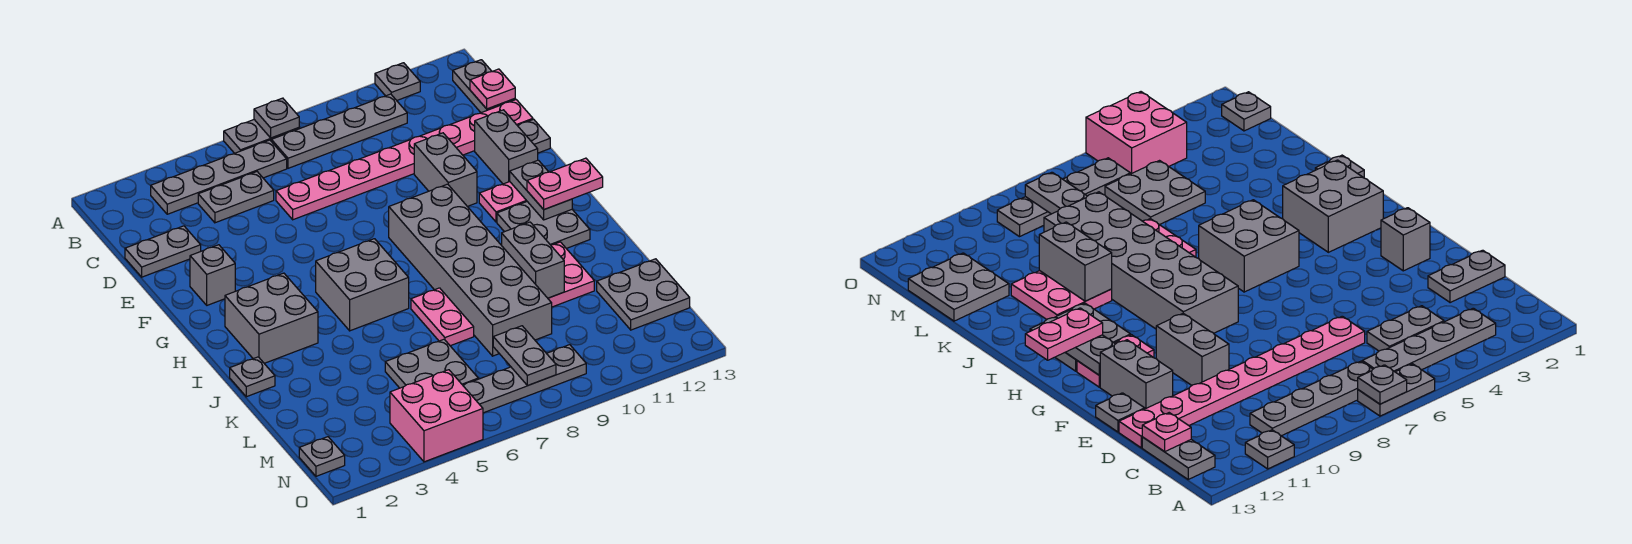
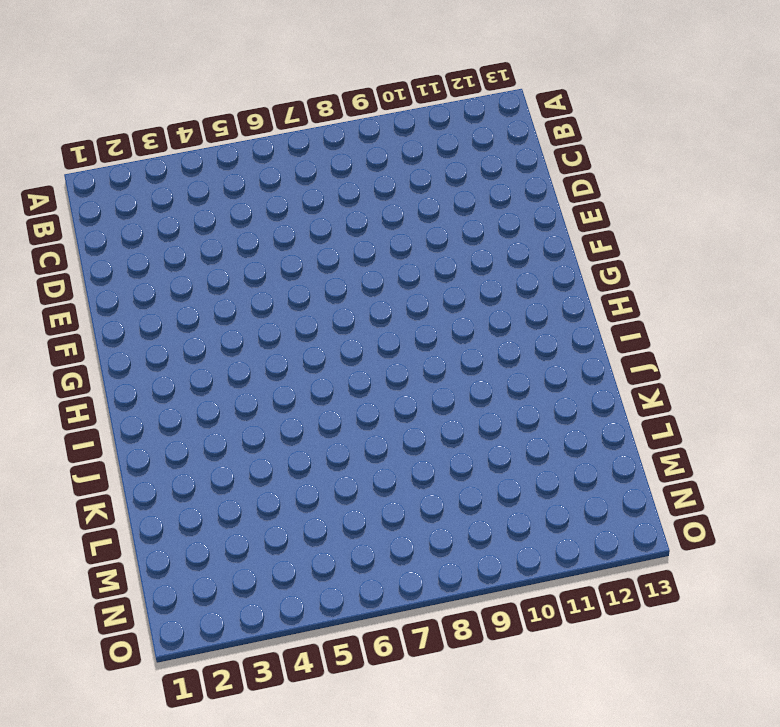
none -> grey 1x2 plate [224,120,299,153]
none -> grey 1x1 plate [375,63,420,100]
none -> grey 1x4 plate [151,140,287,214]
none -> grey 1x4 plate [271,94,407,168]

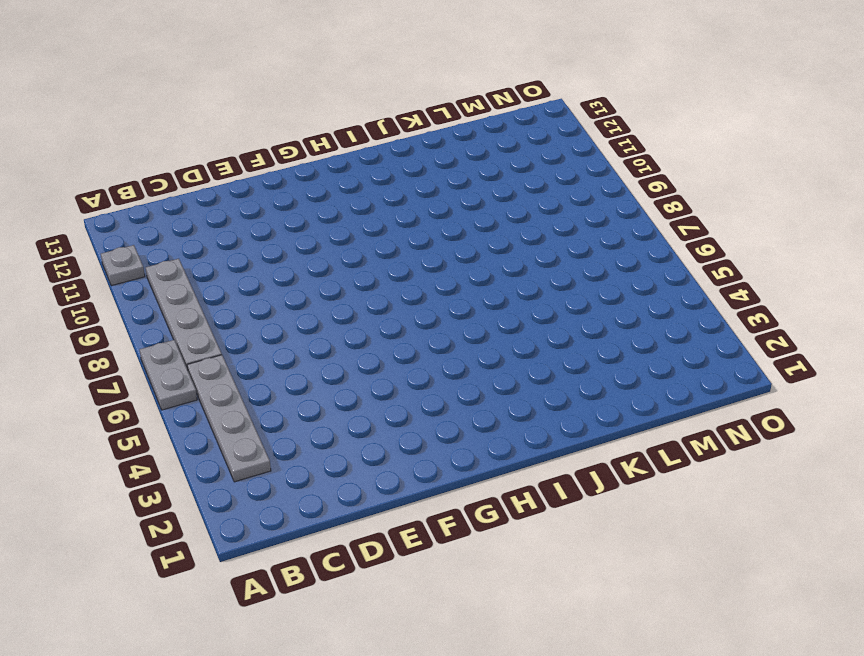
none -> grey 1x2 plate [453,60,515,113]
none -> grey 1x2 plate [198,172,274,223]
none -> grey 1x2 plate [125,226,201,277]
none -> pink 1x8 plate [276,100,533,220]

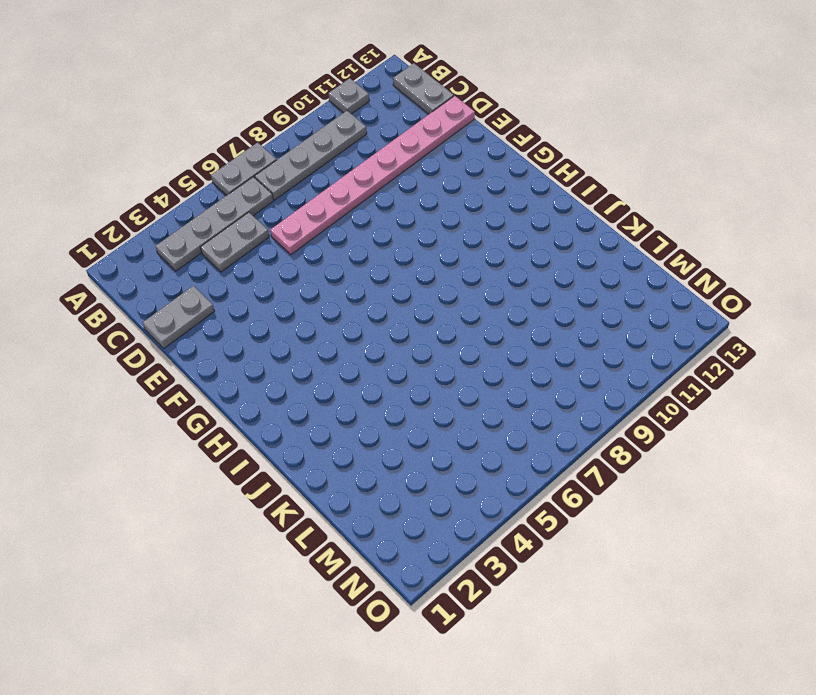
none -> grey 1x2 brick [414,133,477,206]
none -> grey 1x2 brick [475,110,538,184]
none -> grey 1x1 plate [517,119,550,153]
none -> grey 1x1 brick [190,245,235,305]

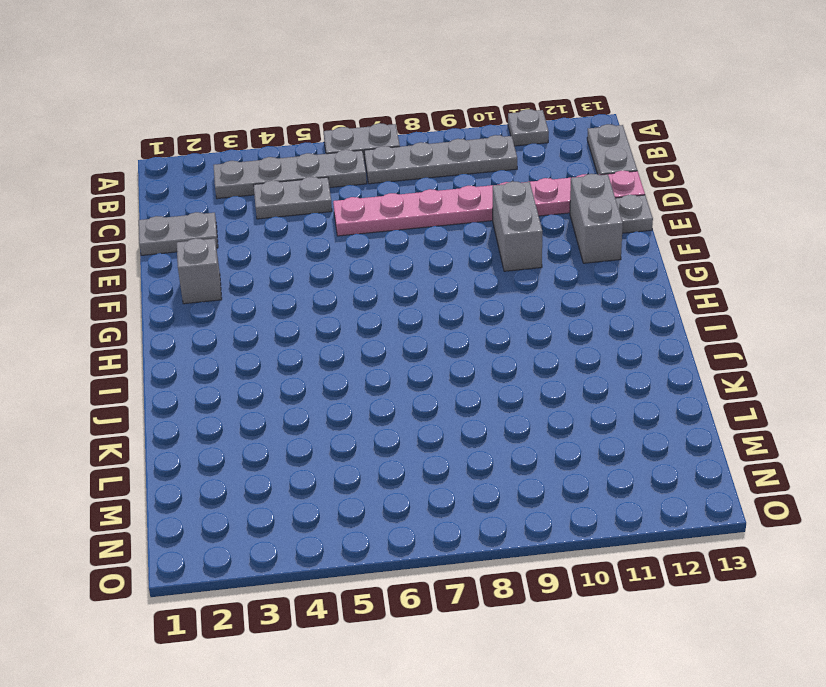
none -> grey 2x6 brick [389,184,552,356]
none -> pink 1x2 plate [479,182,527,222]
none -> grey 2x2 brick [225,273,318,363]
none -> grey 2x2 brick [316,239,409,331]

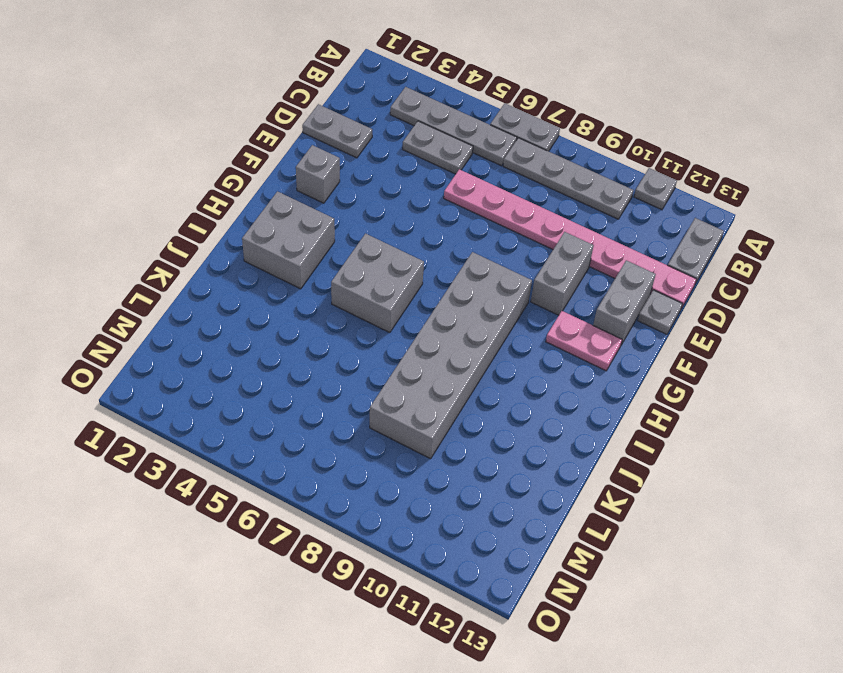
none -> grey 2x2 plate [497,202,590,248]
none -> grey 1x1 plate [230,357,275,397]
none -> pink 1x2 plate [411,288,474,346]
none -> pink 2x2 plate [548,242,594,307]

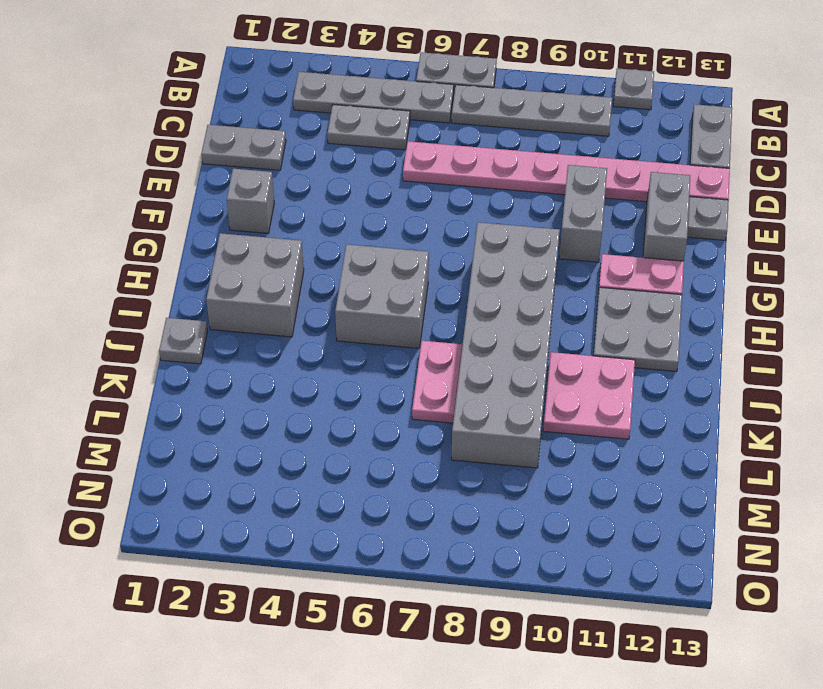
none -> grey 2x2 plate [385,339,478,388]
none -> grey 2x2 plate [597,259,690,330]
none -> grey 1x1 plate [299,437,345,476]
none -> pink 2x2 brick [390,370,483,462]

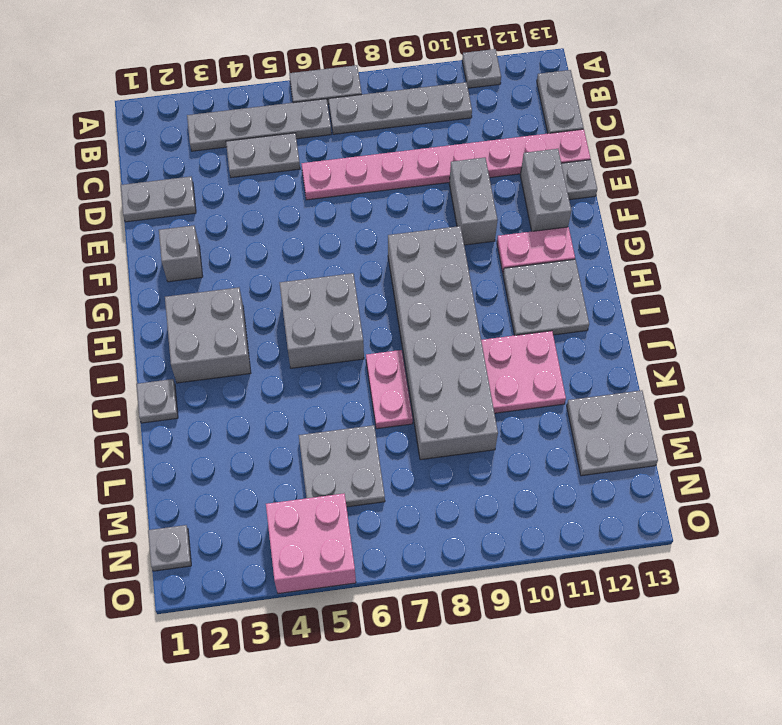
none -> grey 1x4 plate [463,345,586,413]
none -> grey 1x1 plate [254,98,299,138]
none -> pink 1x1 plate [470,69,515,109]
none -> grey 1x2 plate [510,160,572,220]

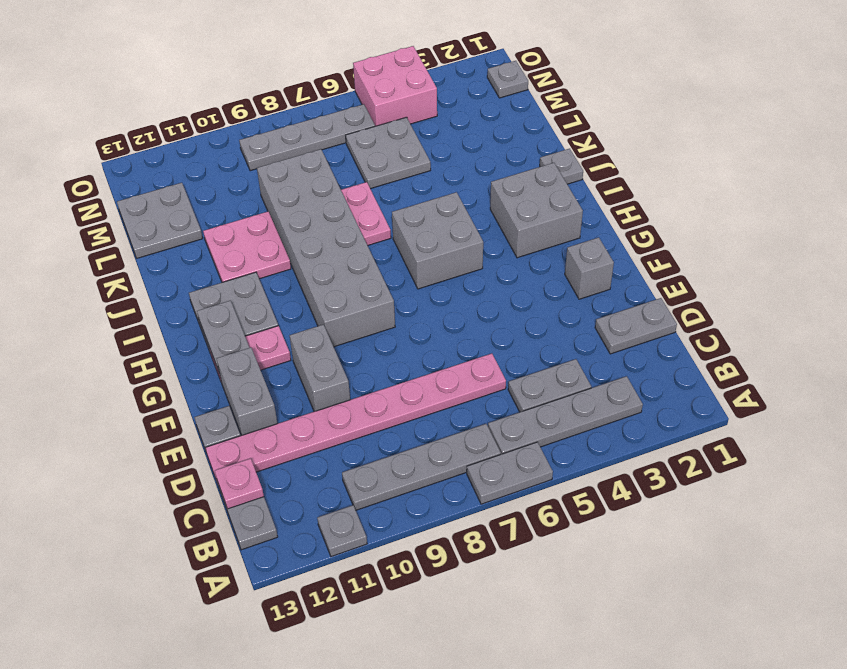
none -> grey 1x1 plate [254,98,299,138]
none -> grey 1x2 brick [502,222,564,298]
none -> grey 1x2 plate [493,326,556,385]
none -> pink 1x2 plate [527,158,603,209]

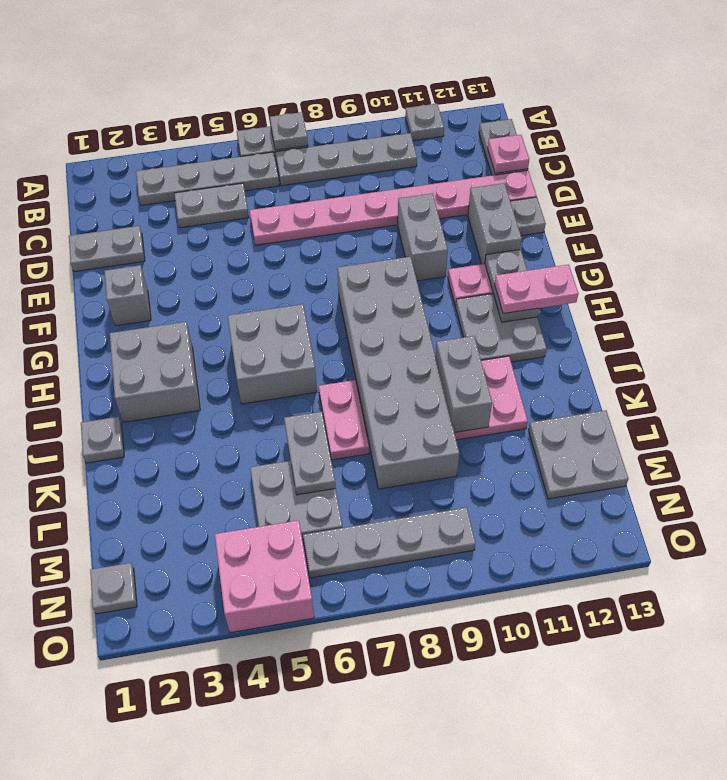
grey 1x2 plate [284,412,336,495] -> grey 1x2 plate moved to [493,326,556,385]

